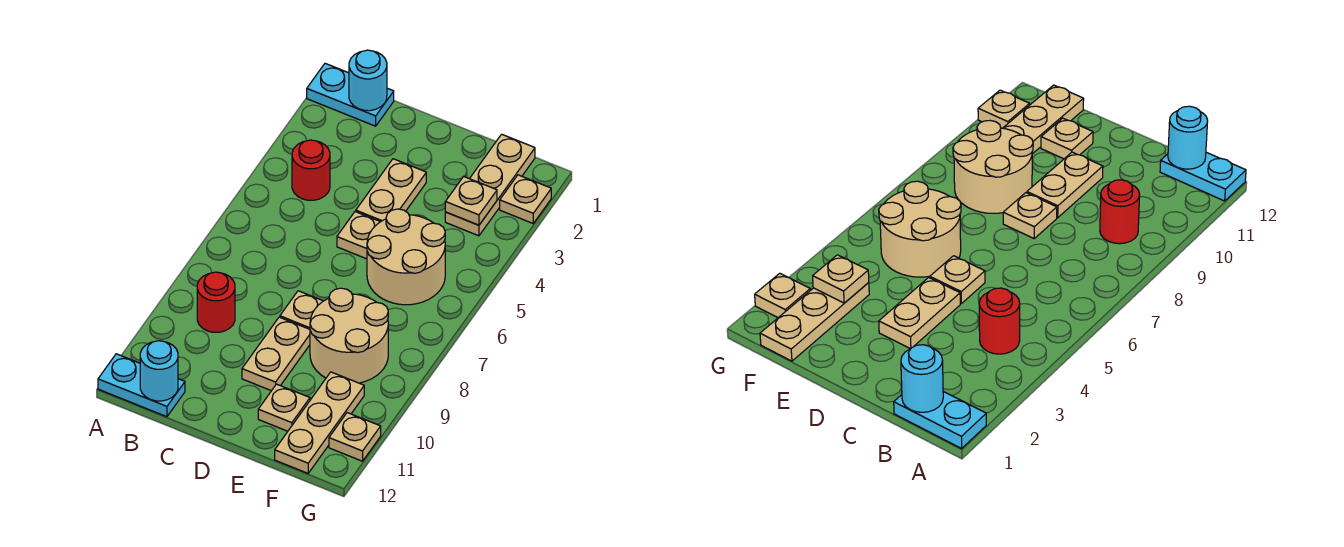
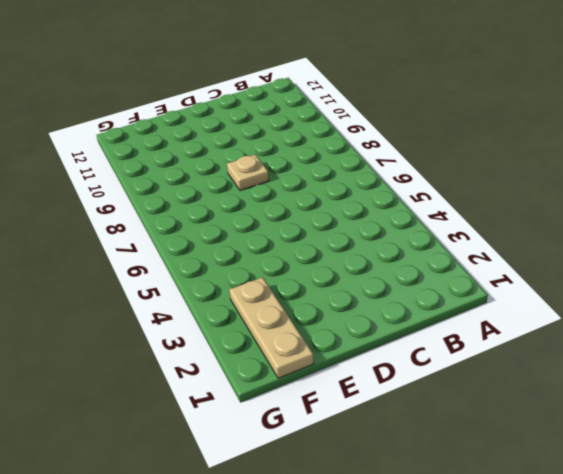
none -> cyan 1x2 plate [307,63,394,126]
none -> cyan 1x2 plate [98,354,185,417]
none -> red 1x1 round brick [292,140,330,200]

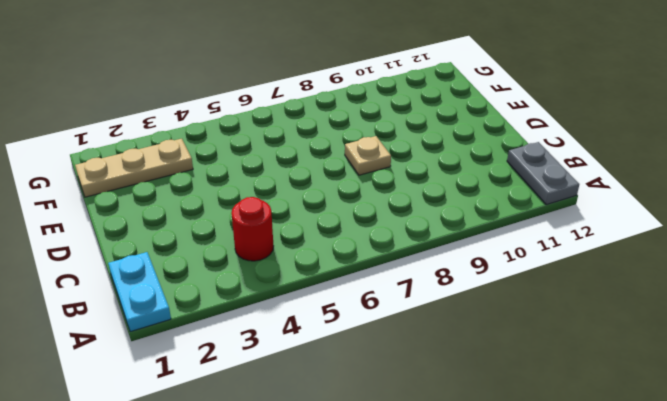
grey 1x2 plate [507,142,579,205] -> cyan 1x2 plate [98,354,185,417]
none -> red 1x1 round brick [197,272,235,332]
none -> tan 1x2 plate [356,159,426,222]
none -> tan 1x1 plate [337,212,380,259]

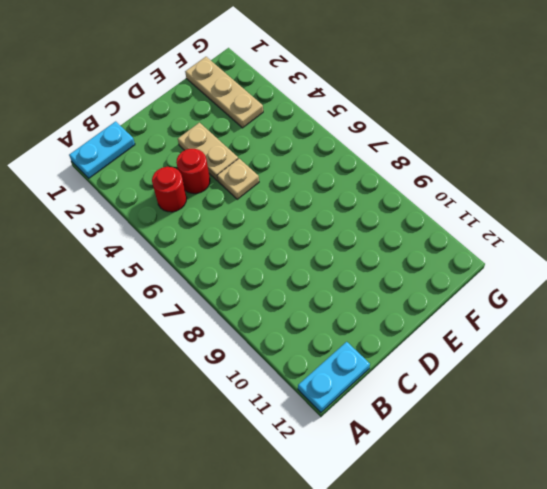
red 1x1 round brick [176,149,210,194] -> red 1x1 round brick moved to [197,272,235,332]
none -> tan 1x1 plate [280,291,323,329]
none -> tan 1x2 plate [242,317,310,391]
none -> tan 2x2 round brick [367,209,445,305]

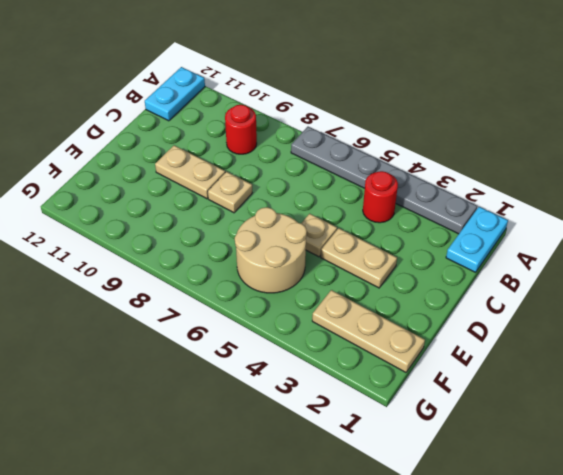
grey 1x6 plate [291,127,477,234] -> none
none -> tan 2x2 round brick [310,288,388,383]
none -> tan 1x1 plate [258,384,310,431]
none -> tan 1x3 plate [275,372,364,473]

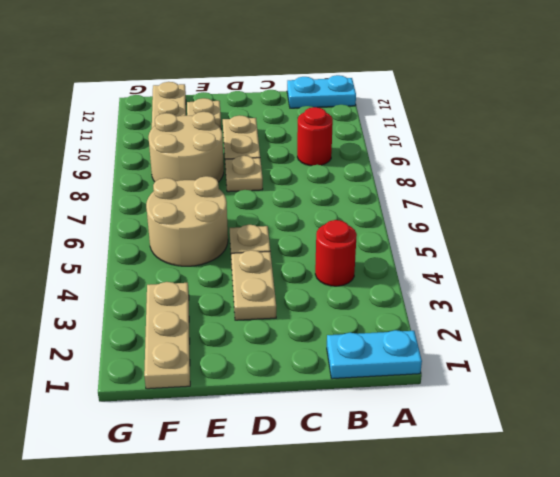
none -> tan 1x1 plate [500,175,551,223]
none -> tan 1x1 plate [329,413,381,461]
none -> cyan 1x1 round brick [349,50,387,111]

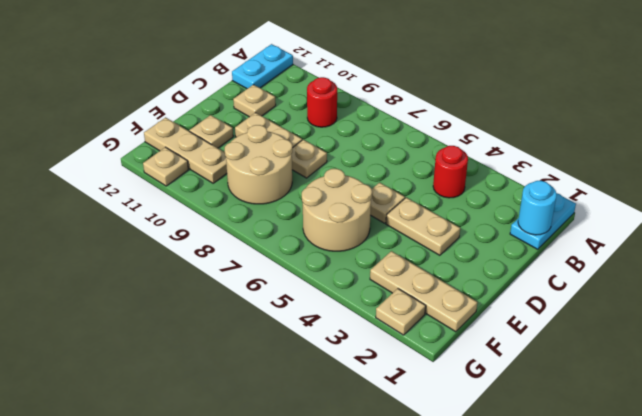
tan 1x1 plate [233,85,276,117] -> tan 1x1 plate moved to [445,176,497,225]
none -> cyan 1x1 round brick [140,341,178,401]

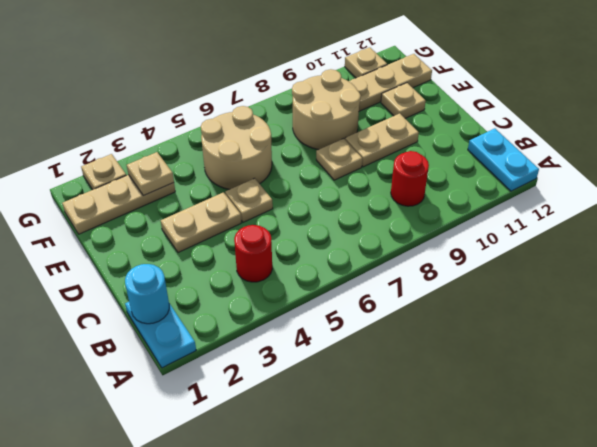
none -> cyan 1x1 round brick [140,341,178,401]

